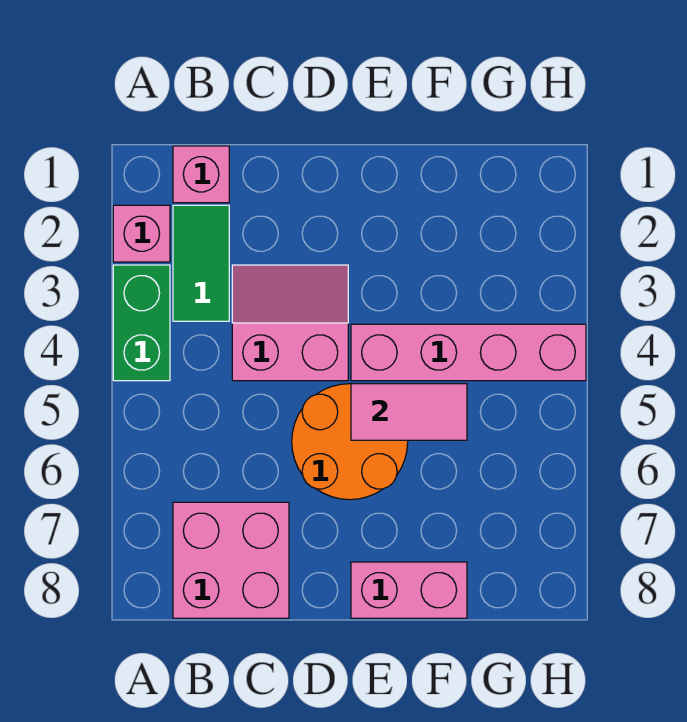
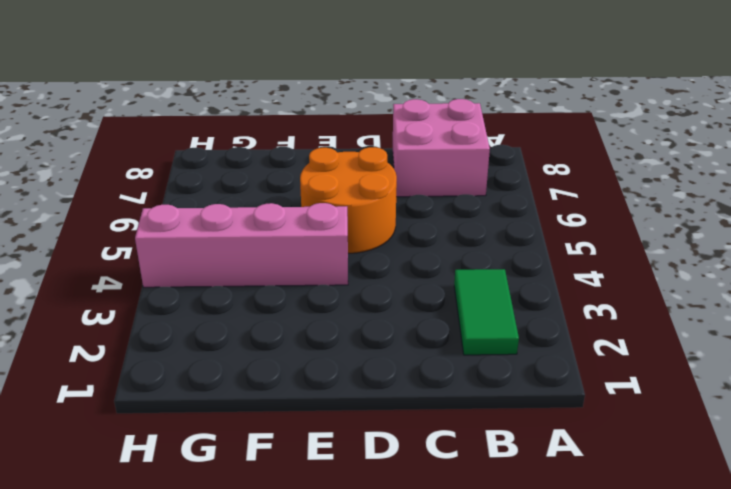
none -> pink 1x1 brick [113,205,170,262]
none -> green 1x2 brick [113,265,170,381]

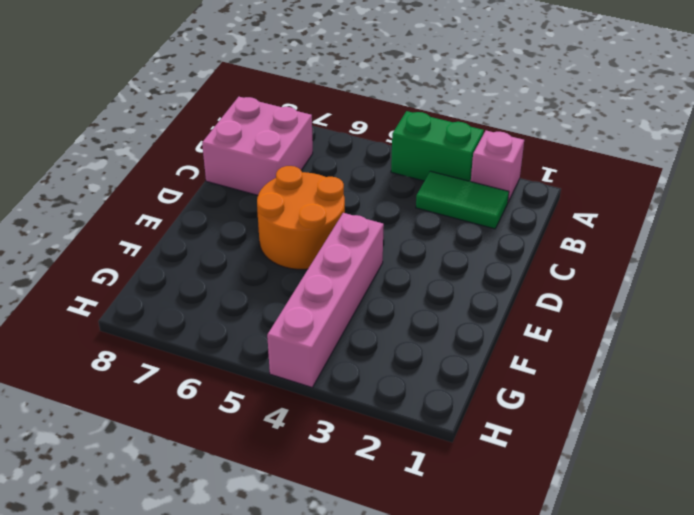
none -> pink 1x1 brick [173,146,229,203]
none -> pink 2x2 slope [232,265,348,381]

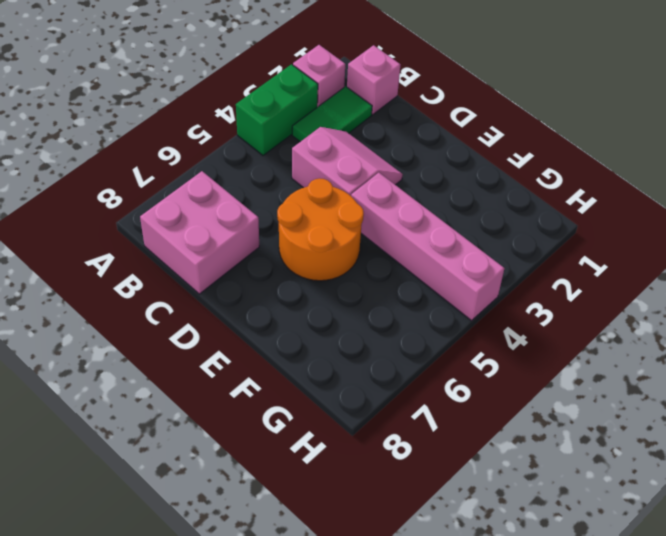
none -> pink 1x2 brick [351,562,467,618]
none -> pink 1x2 tile [351,384,467,440]

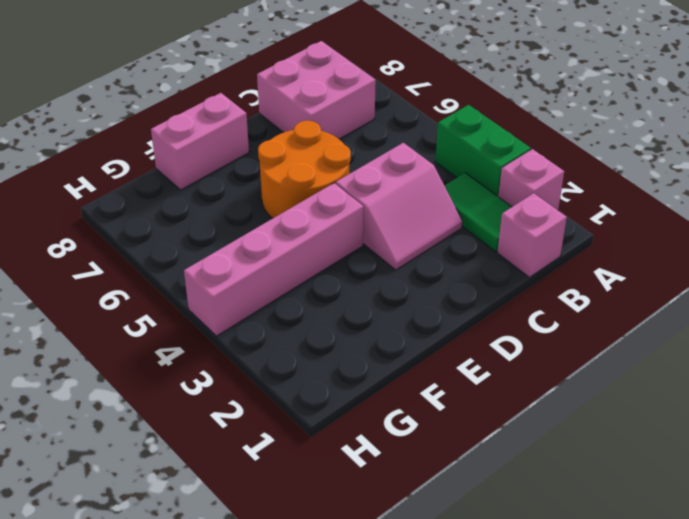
none -> pink 1x2 tile [351,384,467,440]

